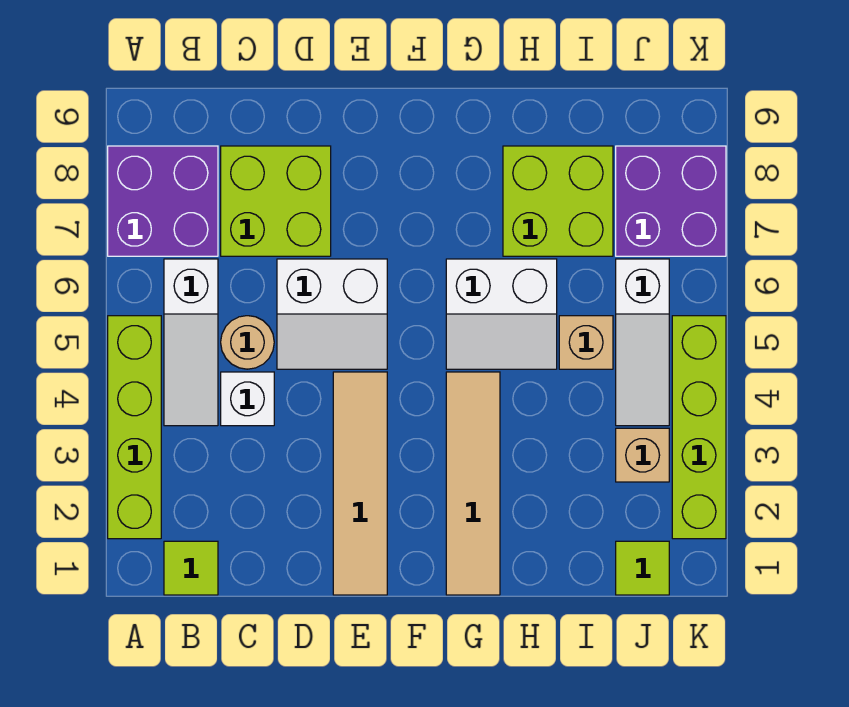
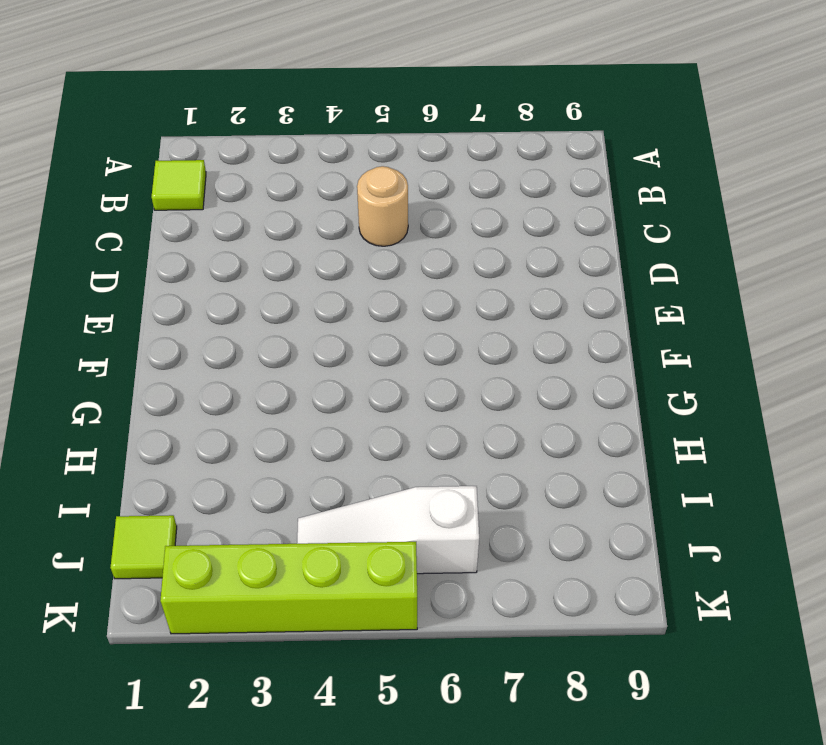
none -> lime 1x4 brick [108,316,161,539]
none -> purple 2x2 brick [108,146,218,256]
none -> white 1x3 slope [164,259,218,426]

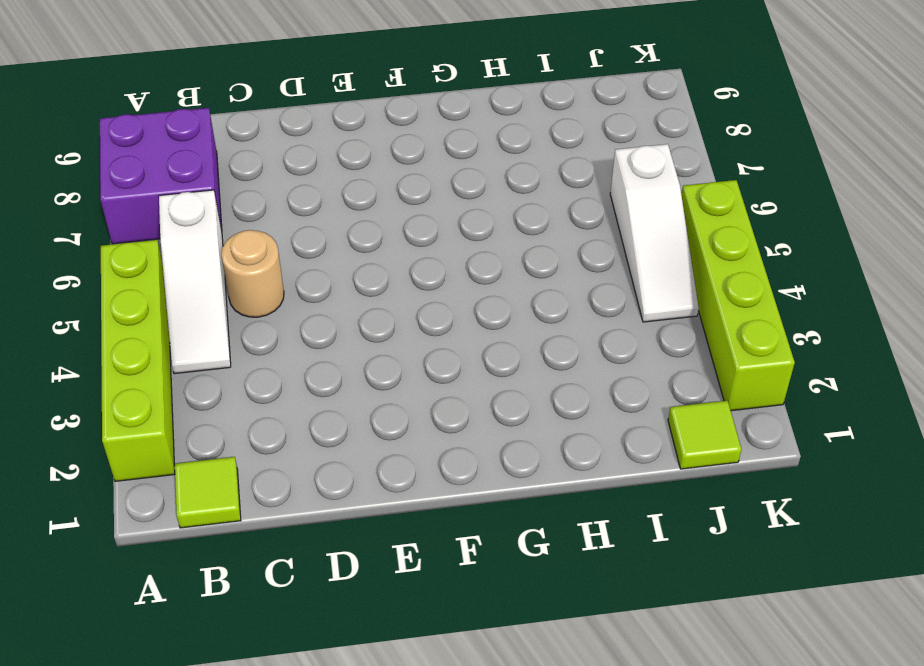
none -> white 1x1 brick [221,372,274,426]
none -> lime 2x2 brick [221,146,331,256]
none -> white 2x2 slope [277,259,387,369]

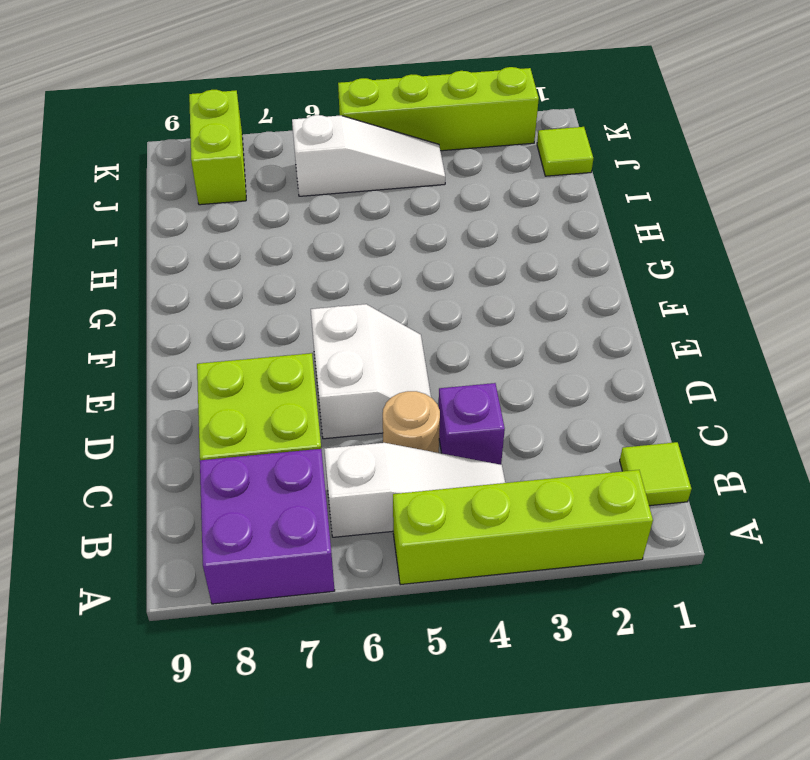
purple 1x1 brick [439,383,505,465] -> white 1x1 brick [221,372,274,426]
lime 1x2 brick [189,90,246,205] -> purple 2x2 brick [616,146,726,256]
none -> tan 1x4 tile [333,372,387,595]
none -> tan 1x4 tile [446,372,500,595]
none -> white 2x2 slope [446,259,557,369]

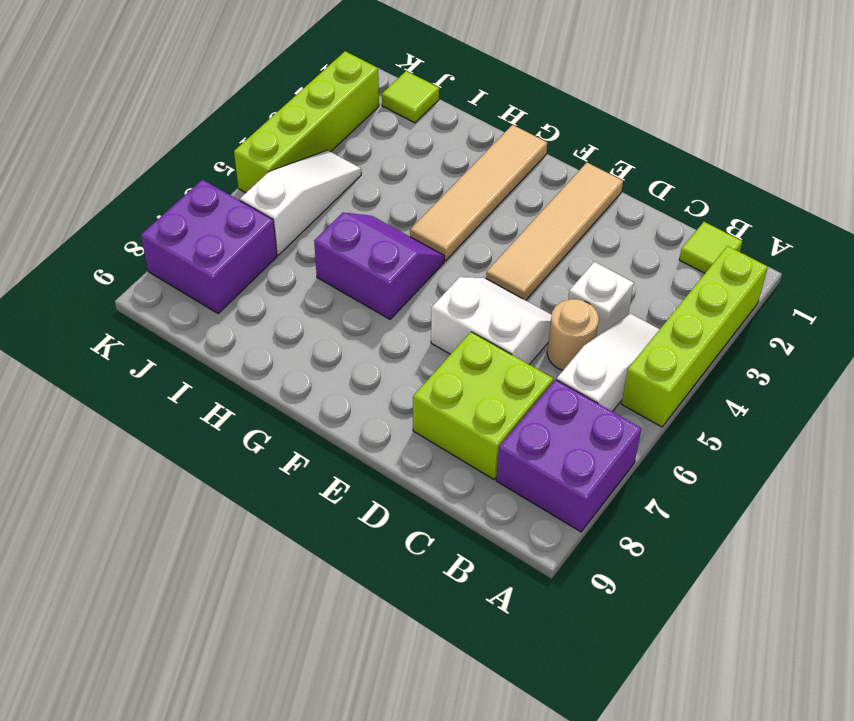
purple 2x2 slope [314,212,445,319] -> white 2x2 slope [446,259,557,369]
none -> lime 2x2 brick [503,146,613,256]
none -> tan 1x1 brick [559,316,613,369]
none -> tan 1x1 brick [616,428,669,482]

